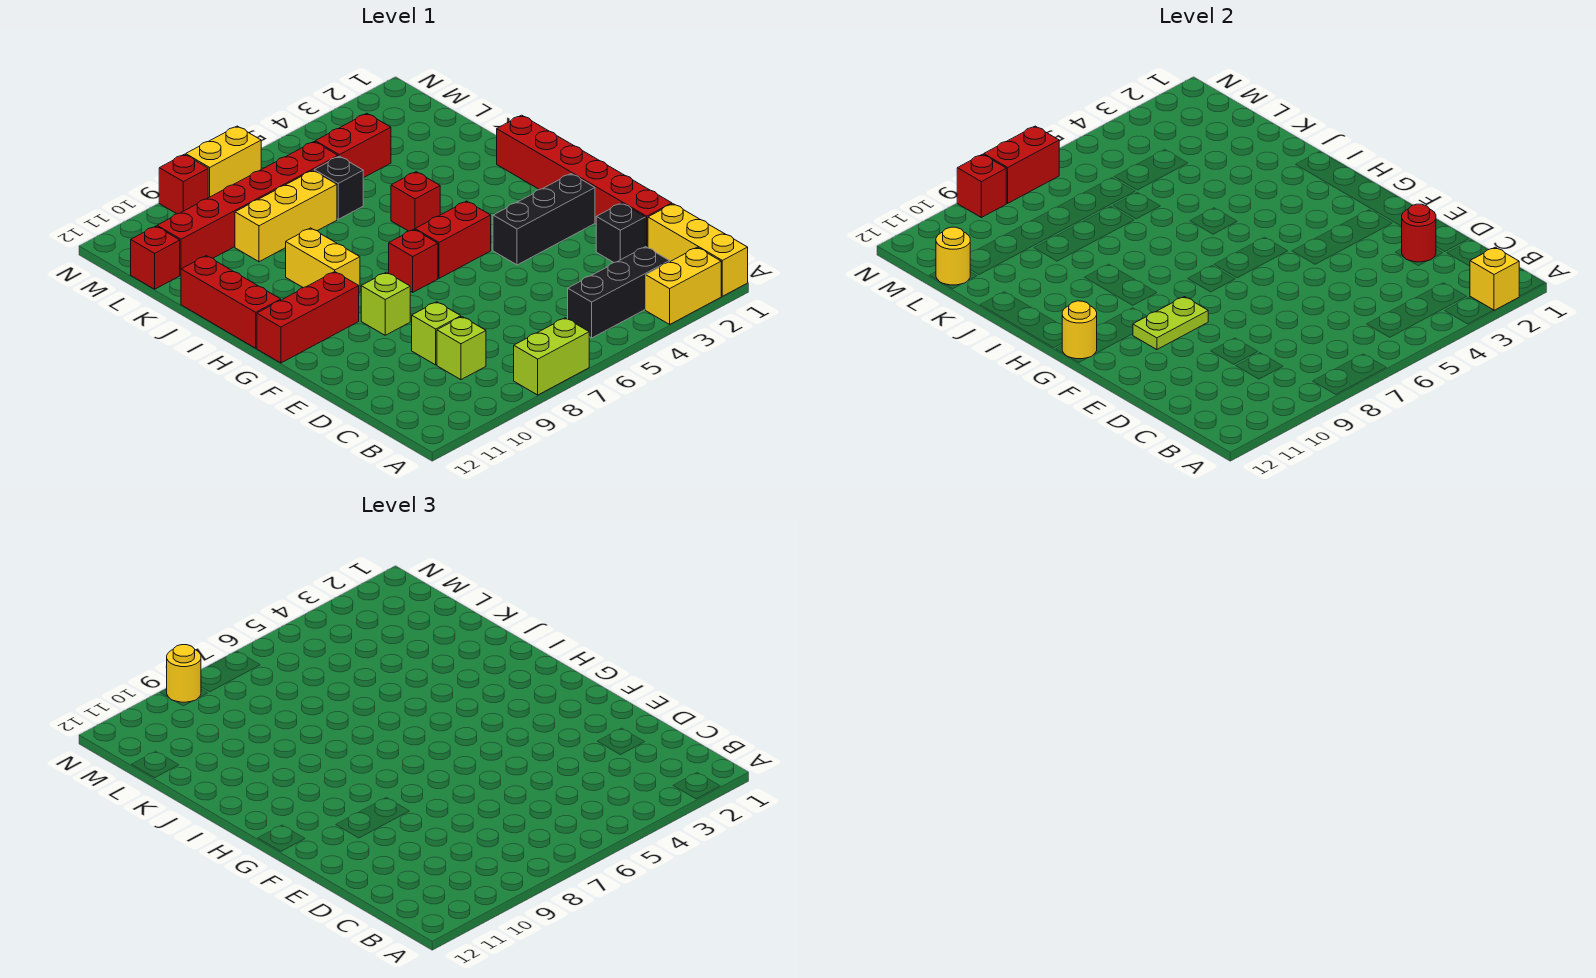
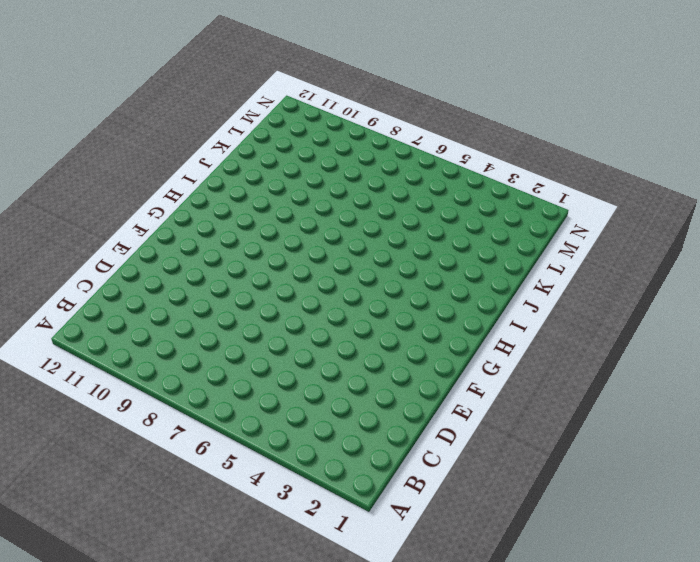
none -> yellow 1x3 brick [648,204,748,296]
none -> yellow 1x2 brick [646,247,721,324]
none -> lime 1x2 brick [514,318,589,395]
none -> black 1x3 brick [568,247,670,338]

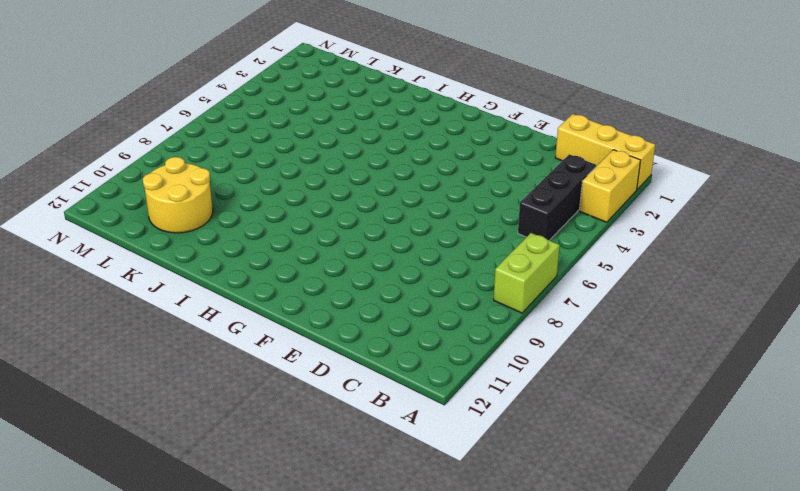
yellow 2x2 round brick [143,157,213,233] -> red 1x6 brick [157,142,338,275]
none -> lime 1x1 brick [437,317,486,380]
none -> red 1x6 brick [497,115,672,248]
none -> black 1x1 brick [596,203,645,263]
none -> lime 1x1 brick [412,302,461,365]

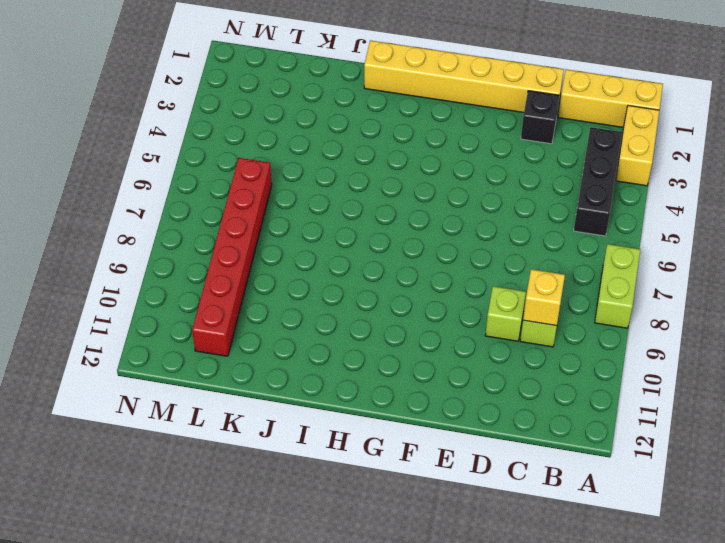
yellow 1x1 brick [523,269,565,326] -> yellow 1x1 brick moved to [1470,247,1519,310]
yellow 1x6 brick [364,40,564,113] -> red 1x6 brick [497,115,672,248]
none -> black 1x3 brick [493,174,595,265]
none -> lime 1x1 brick [361,272,410,335]
none -> red 1x2 brick [415,201,491,278]
none -> red 1x1 brick [389,229,438,292]

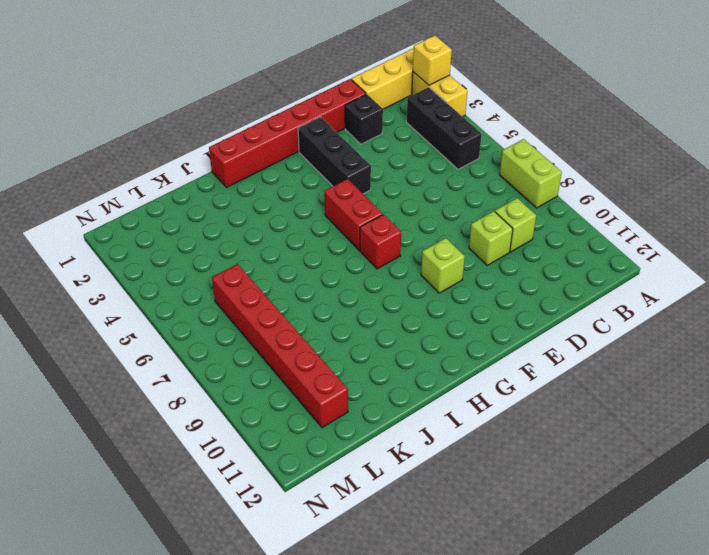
none -> red 1x3 brick [257,272,359,363]
none -> yellow 1x2 brick [286,228,360,293]
none -> red 1x3 brick [181,256,281,348]
none -> red 1x1 brick [391,172,440,231]

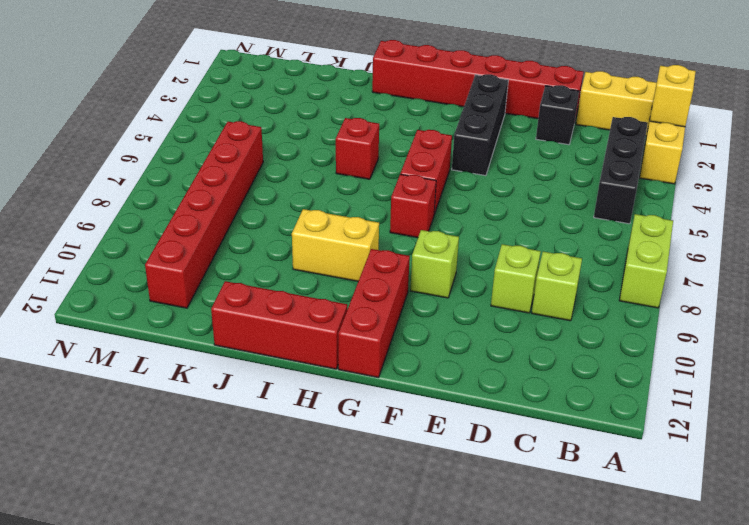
none -> black 1x1 brick [314,156,363,219]
none -> yellow 1x3 brick [235,170,337,262]
none -> red 1x2 brick [315,113,391,178]
none -> red 1x1 brick [131,226,180,289]

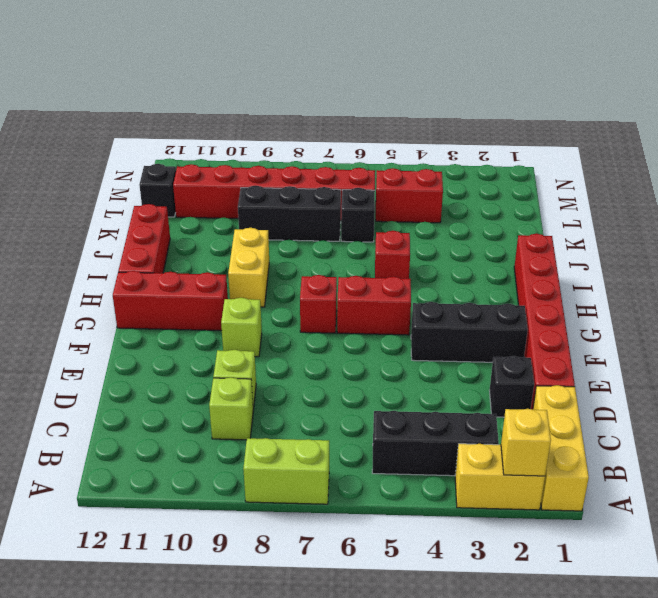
black 1x3 brick [238,186,341,241] -> yellow 1x3 brick [235,170,337,262]
black 1x1 brick [139,164,176,217] -> red 1x1 brick [131,226,180,289]
none -> yellow 1x2 brick [186,126,261,198]
none -> red 1x1 brick [159,154,208,214]
none -> red 1x1 round brick [1401,204,1436,262]
none -> lime 1x2 plate [1133,297,1208,350]

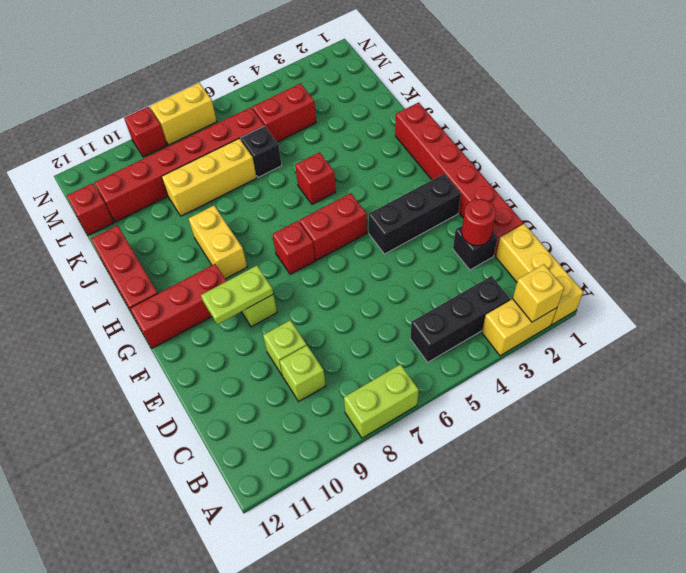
none -> yellow 1x1 round brick [1062,301,1097,359]
none -> yellow 1x1 round brick [936,227,970,285]
none -> red 1x2 brick [984,126,1059,203]
none -> red 1x1 brick [957,154,1006,217]

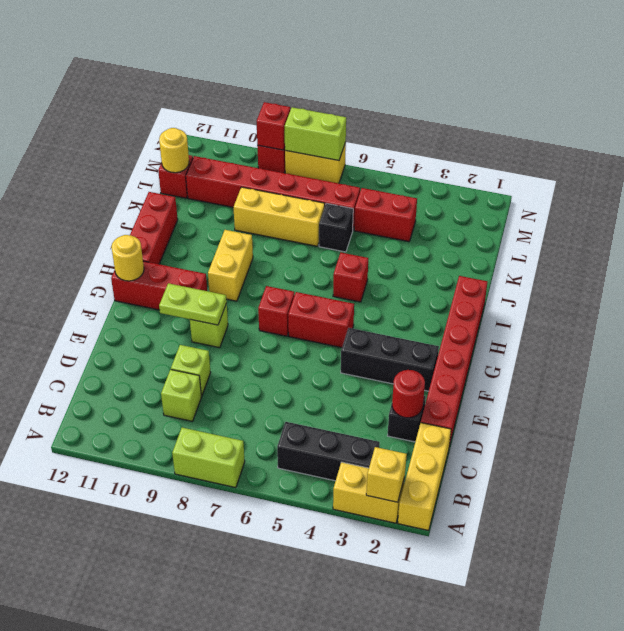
lime 1x2 brick [285,107,346,160] -> red 1x2 brick [984,126,1059,203]
none -> yellow 1x1 round brick [167,645,201,702]

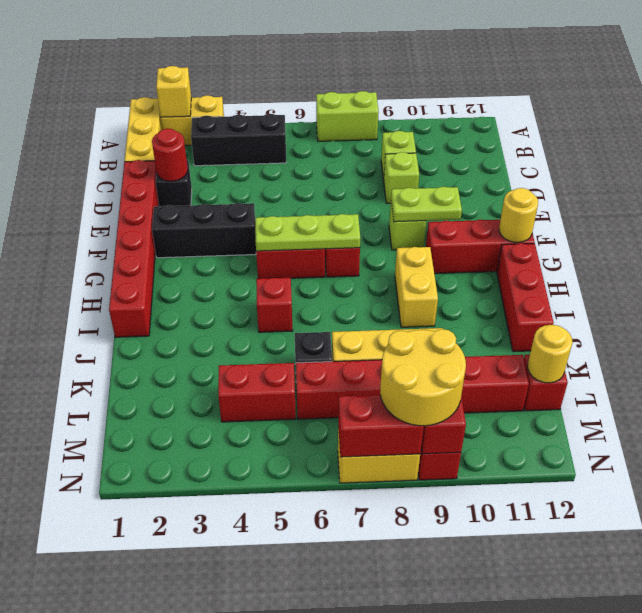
lime 1x3 plate [255,214,360,251] -> none
yellow 2x2 round brick [380,329,466,426] -> yellow 1x1 round brick [167,645,201,702]

